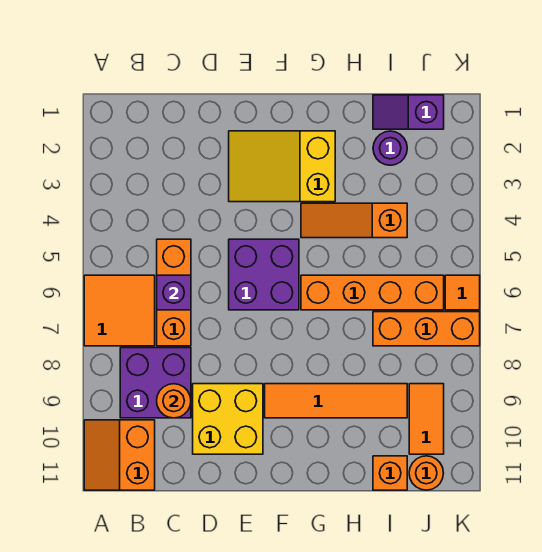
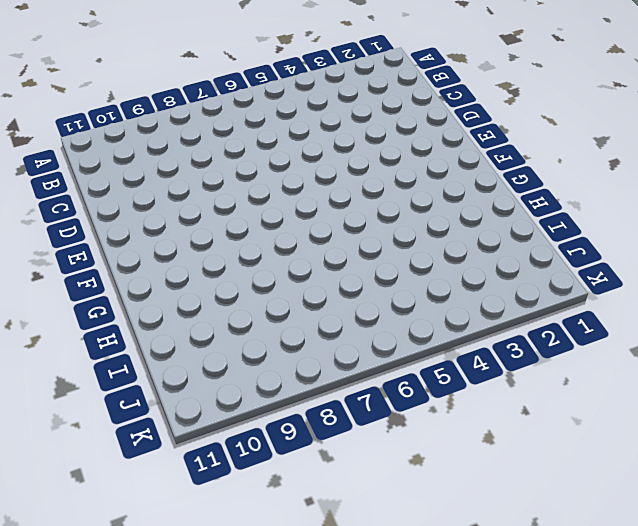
none -> orange 2x2 tile [84,275,155,346]
none -> orange 2x2 slope [84,420,155,490]
none -> purple 2x2 brick [120,348,191,418]

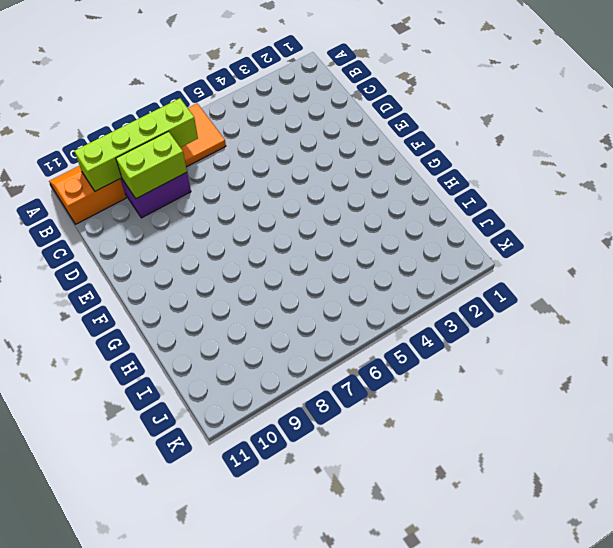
lime 1x4 brick [74,98,198,191] -> none
lime 1x2 brick [116,132,187,199] -> orange 1x1 round brick [157,384,191,418]
none -> orange 1x3 brick [157,239,191,346]
none -> yellow 2x2 brick [193,384,263,454]
none -> yellow 2x3 slope [229,131,335,202]

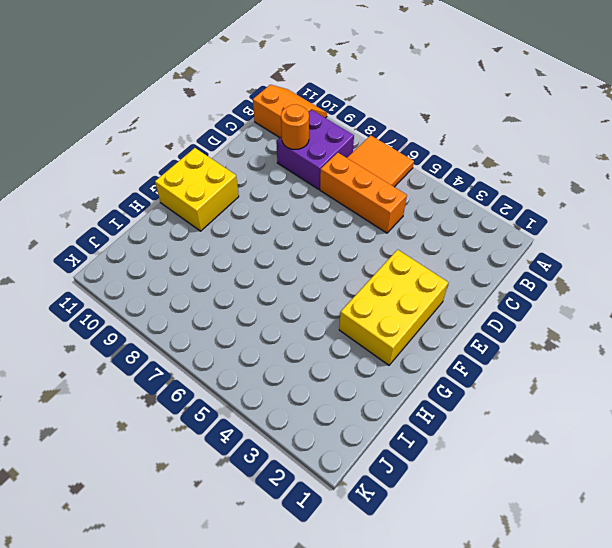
yellow 2x3 brick [339,250,448,365] -> yellow 2x3 slope [229,131,335,202]
yellow 2x2 brick [155,148,239,231] -> yellow 2x2 brick moved to [193,384,263,454]
none -> purple 2x2 brick [229,239,299,310]
none -> orange 1x4 tile [265,384,407,418]
none -> orange 1x3 slope [301,203,407,238]

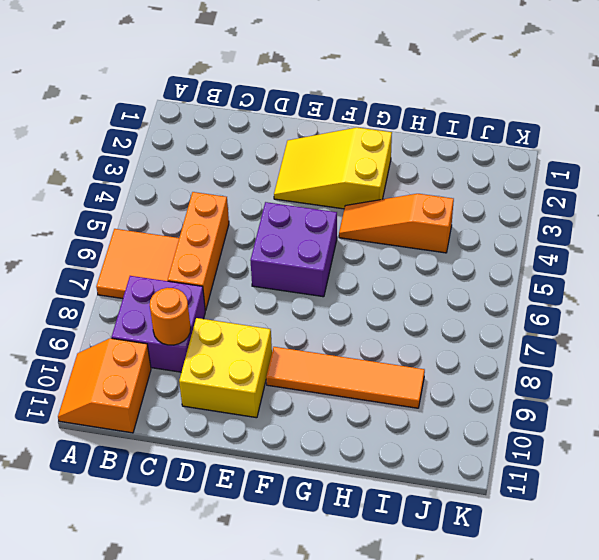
none -> orange 1x4 brick [301,275,444,310]
none -> purple 1x2 slope [373,95,444,129]
none -> purple 1x1 round brick [373,131,407,165]

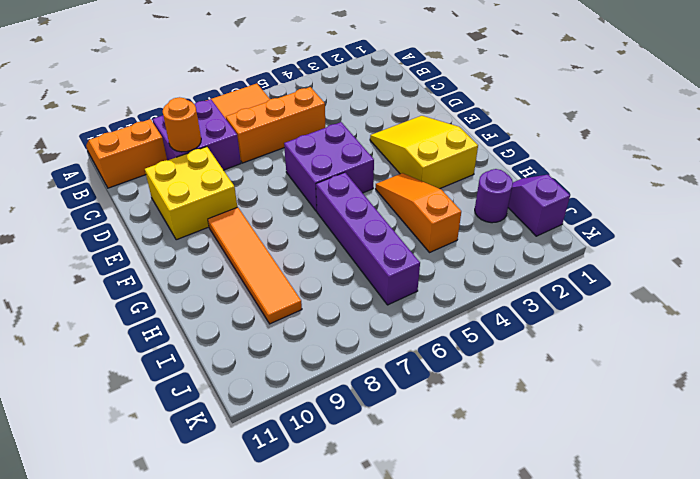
purple 1x4 brick [316,172,420,305] -> orange 1x4 brick [301,275,444,310]
none -> orange 1x3 brick [373,312,480,346]
none -> orange 1x1 brick [373,456,407,490]
none -> orange 1x2 tile [409,384,444,454]

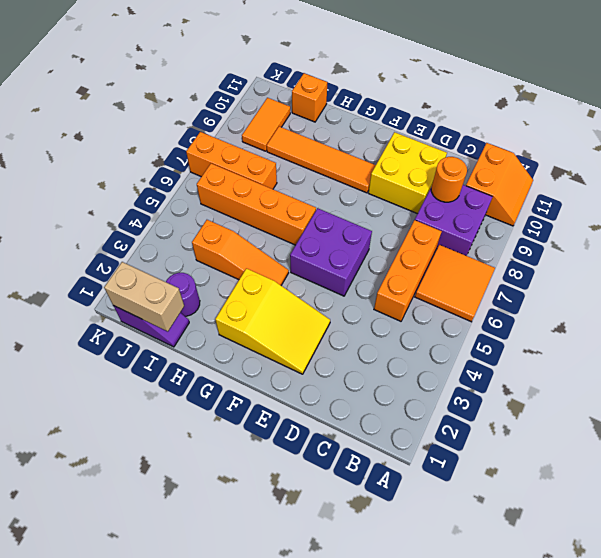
tan 1x2 brick [104,262,184,331] -> none
none -> orange 1x1 round brick [409,456,443,490]
none -> orange 1x1 tile [445,275,480,310]
none -> purple 1x1 brick [157,275,191,310]

